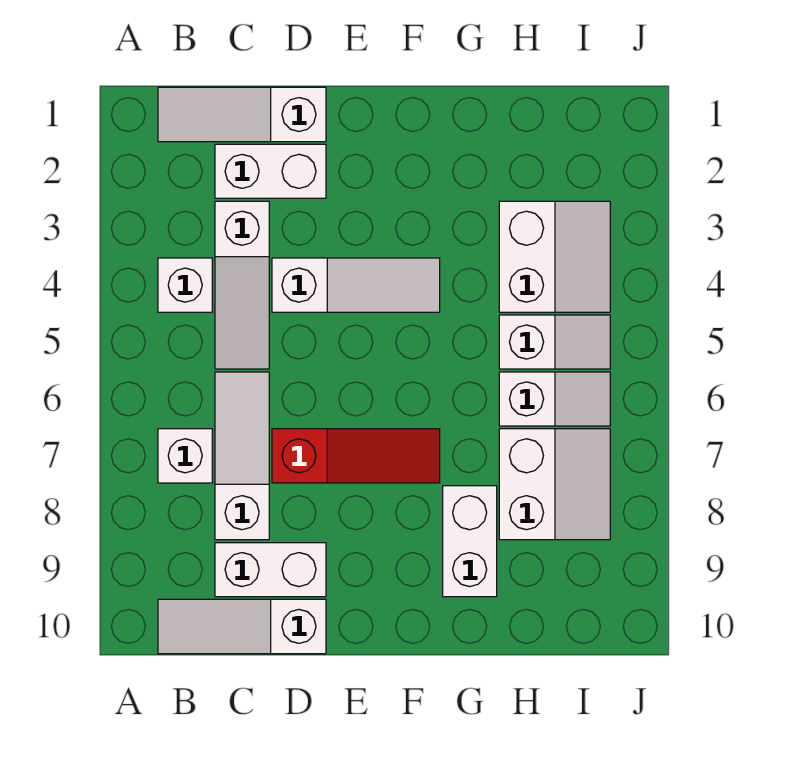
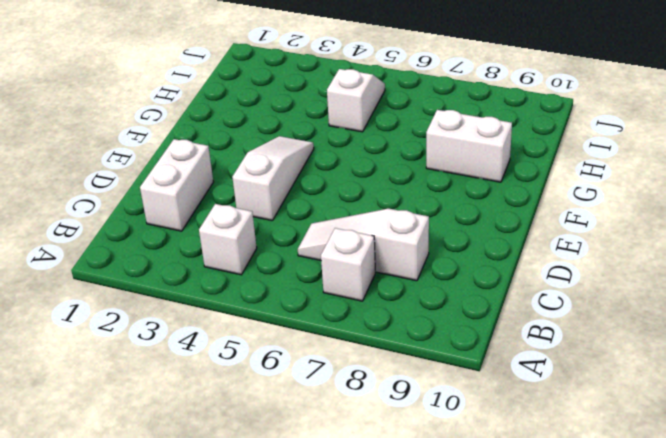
none -> white 1x3 slope [158,87,326,142]
none -> white 1x3 slope [158,599,326,654]
none -> white 1x3 slope [215,201,269,369]

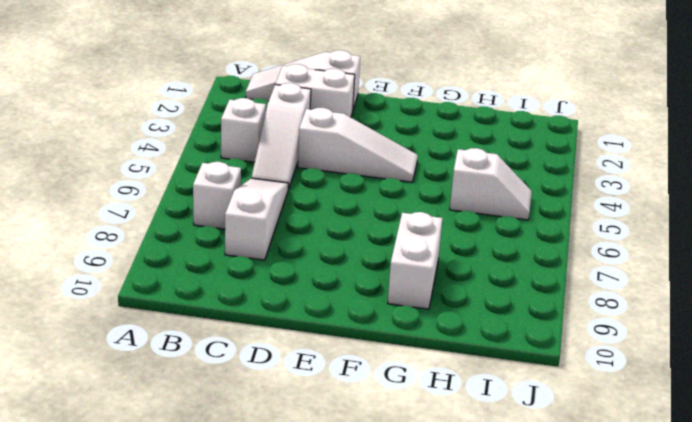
none -> white 1x3 slope [158,599,326,654]
none -> white 1x2 brick [215,543,326,597]
none -> red 1x3 slope [272,429,440,483]

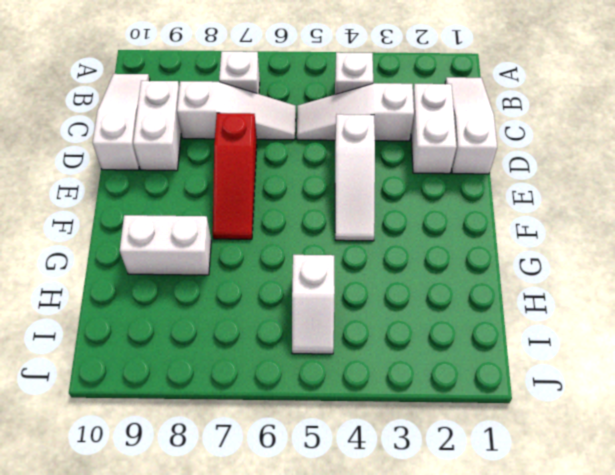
none -> white 2x2 slope [499,201,610,312]
none -> white 1x2 slope [499,372,610,426]
none -> white 2x2 slope [499,429,610,540]

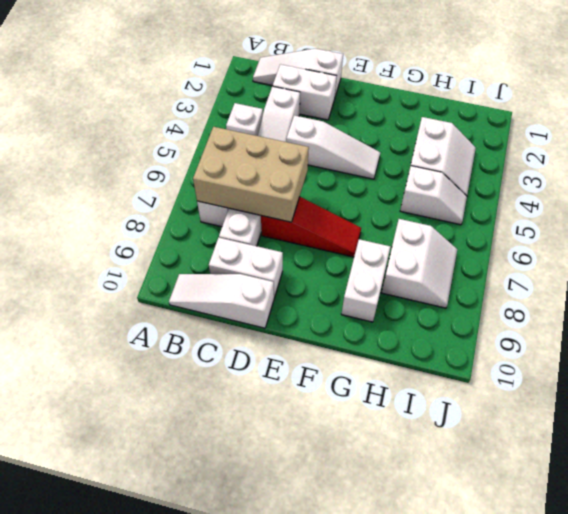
tan 2x3 brick [193,127,309,222] -> none
none -> white 1x2 slope [499,372,610,426]

